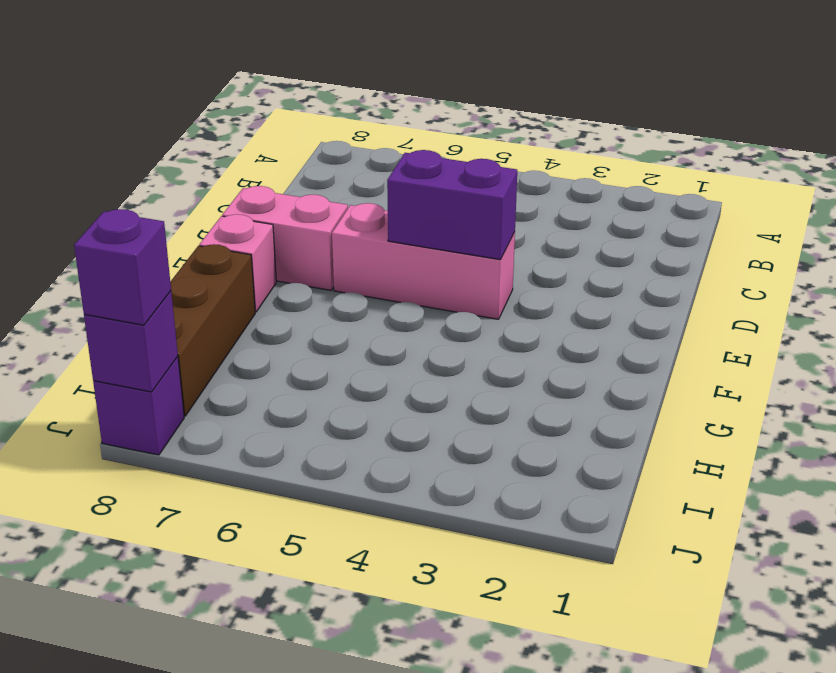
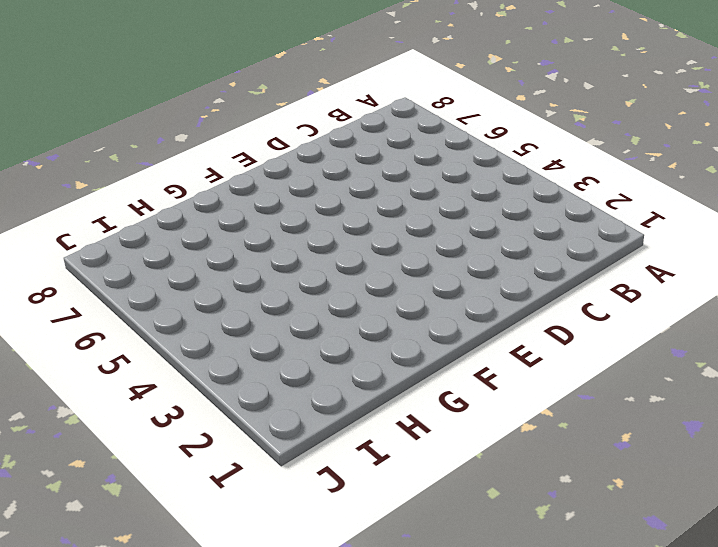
none -> pink 1x3 brick [332,203,515,319]
none -> pink 1x2 brick [222,186,348,290]

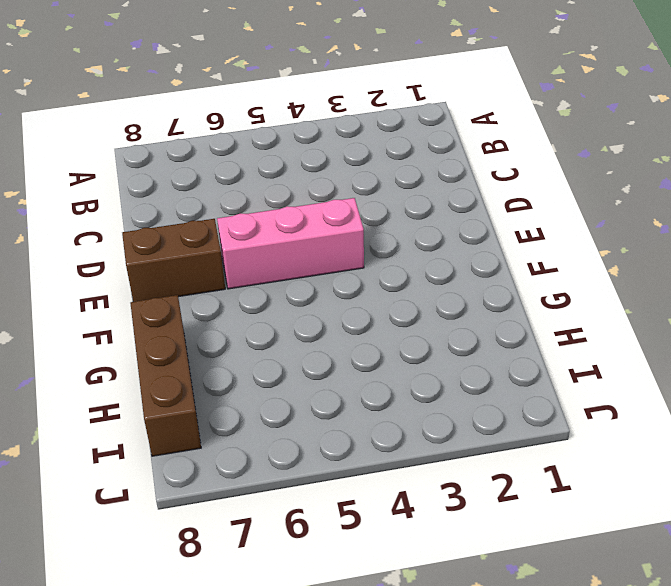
brown 1x2 brick [122,219,225,302] -> pink 1x2 brick [222,186,348,290]
none -> pink 1x1 brick [199,214,276,312]
none -> purple 1x1 brick [93,357,184,455]

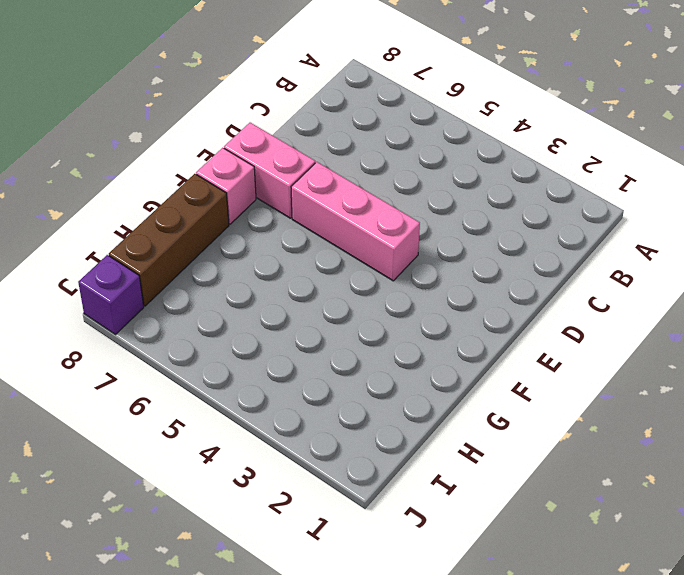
none -> purple 1x2 brick [387,150,517,260]
none -> purple 1x1 brick [84,291,178,392]

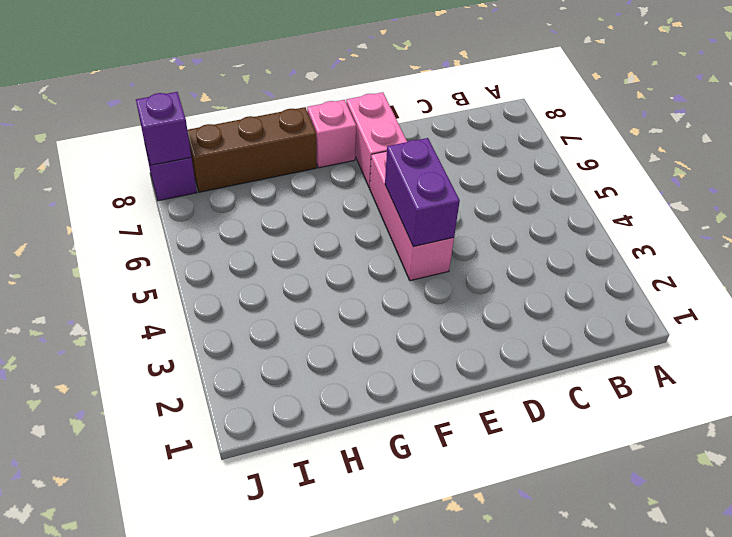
none -> purple 1x1 brick [74,209,171,325]

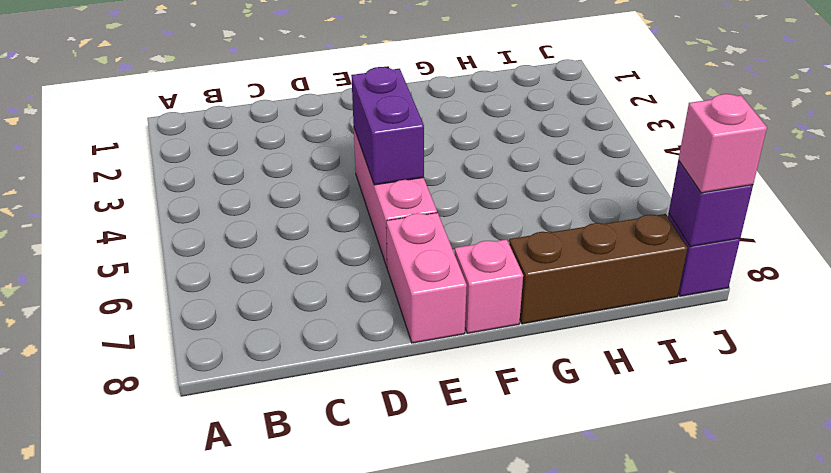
pink 1x1 brick [678,94,767,193] -> purple 1x1 brick [74,209,171,325]

